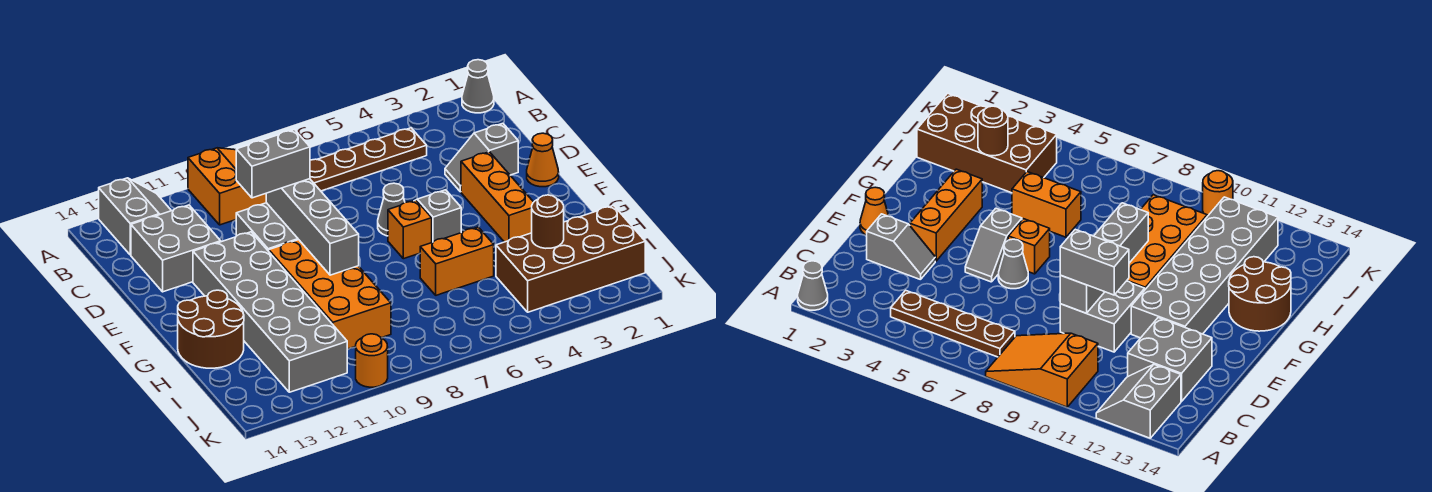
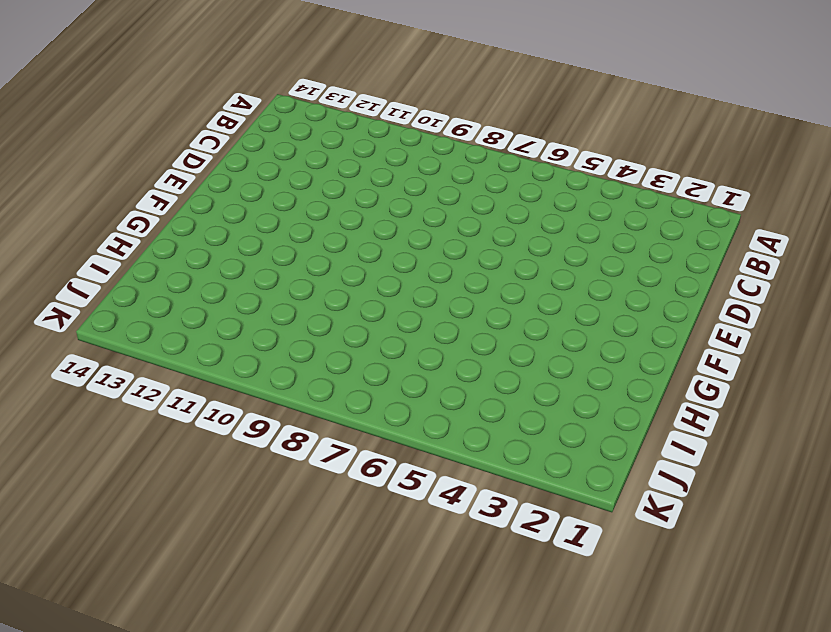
none -> grey 1x1 cone [462,60,494,113]
none -> orange 2x3 slope [188,148,266,225]
none -> grey 2x2 slope [99,178,171,255]

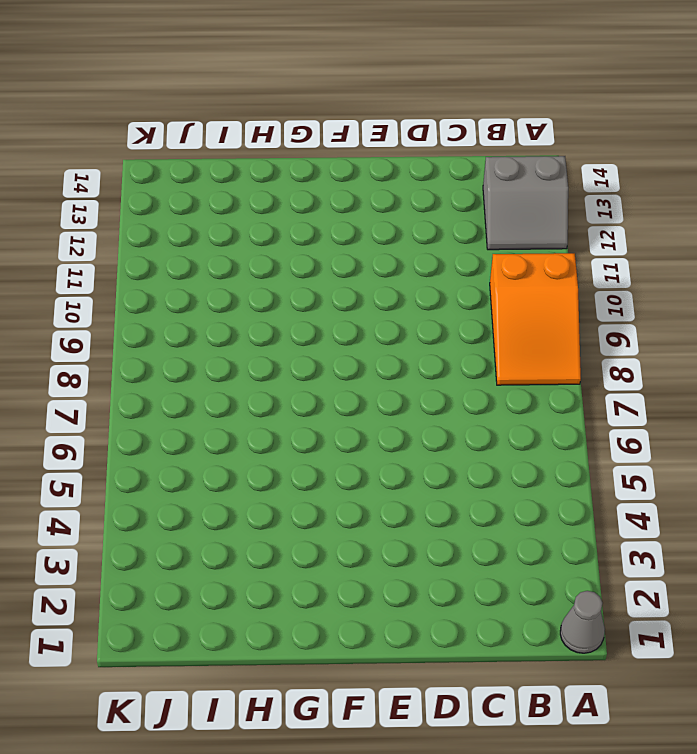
none -> brown 1x4 plate [310,128,427,191]
none -> grey 2x2 brick [131,205,221,292]
none -> grey 1x2 slope [445,123,518,192]

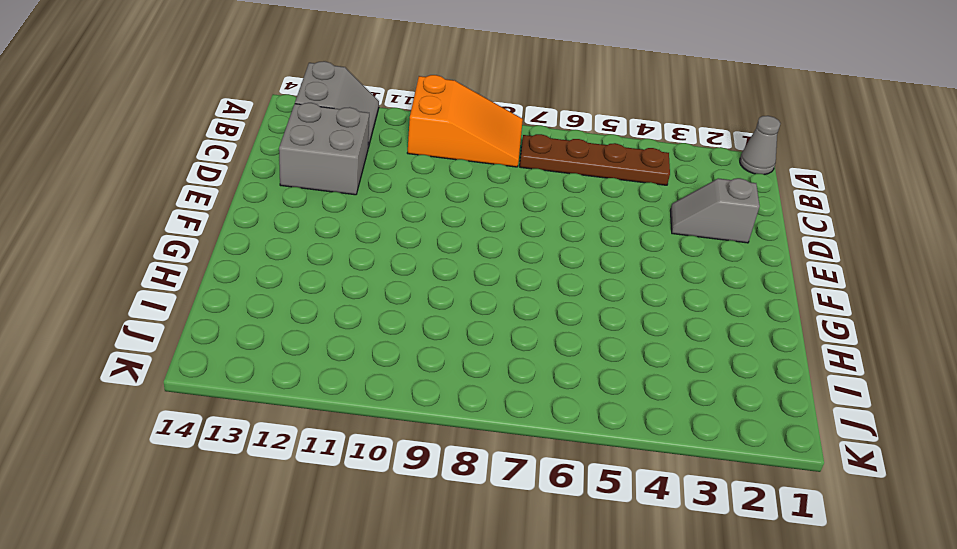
none -> grey 2x2 brick [236,203,299,251]
none -> orange 1x1 cone [527,133,559,187]
none -> orange 1x3 brick [461,152,533,242]

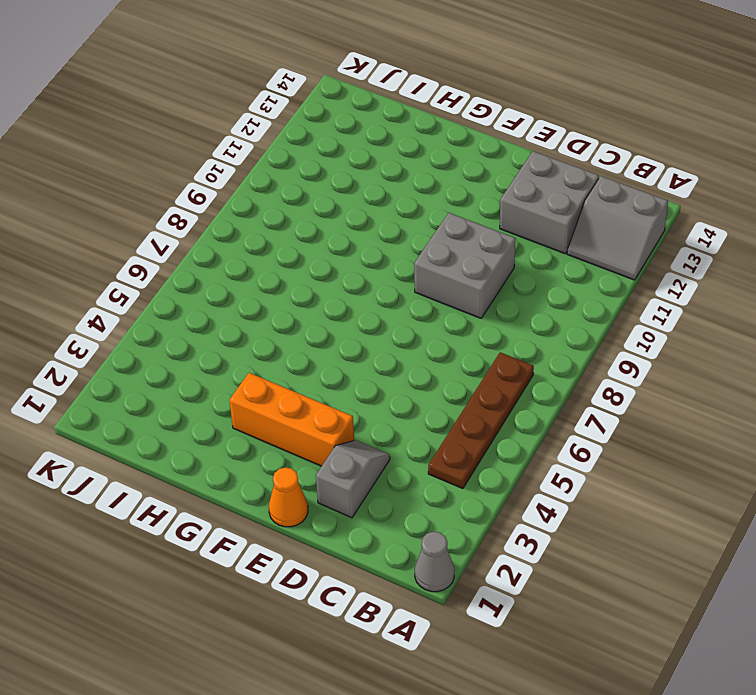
none -> orange 2x3 slope [188,148,266,225]
none -> grey 1x2 slope [417,190,461,242]
none -> grey 1x1 cone [378,183,405,236]

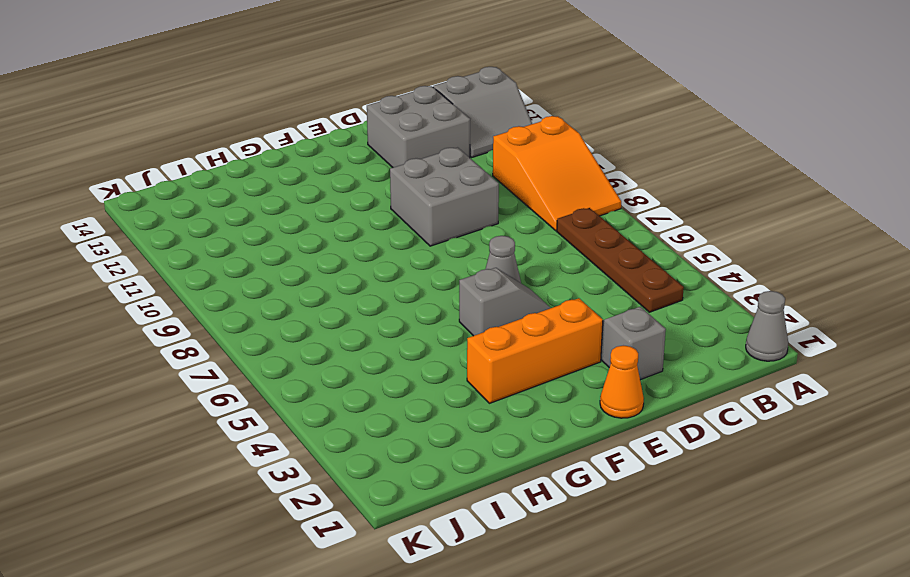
none -> grey 2x6 brick [193,232,347,392]
none -> orange 1x1 brick [388,200,432,259]
none -> orange 2x4 brick [269,240,391,349]

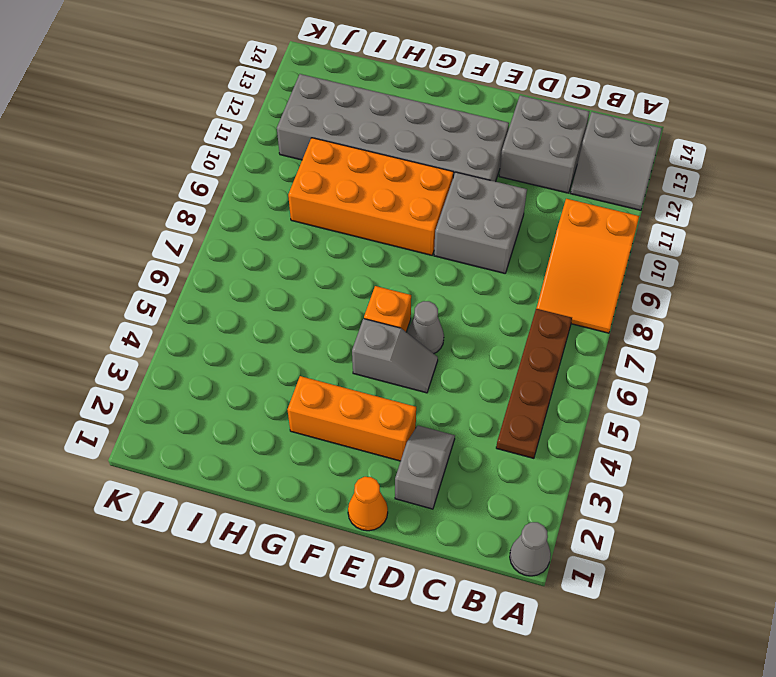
none -> brown 2x2 round brick [178,290,244,368]
none -> orange 1x2 brick [420,227,494,295]
none -> brown 2x4 brick [496,206,645,312]

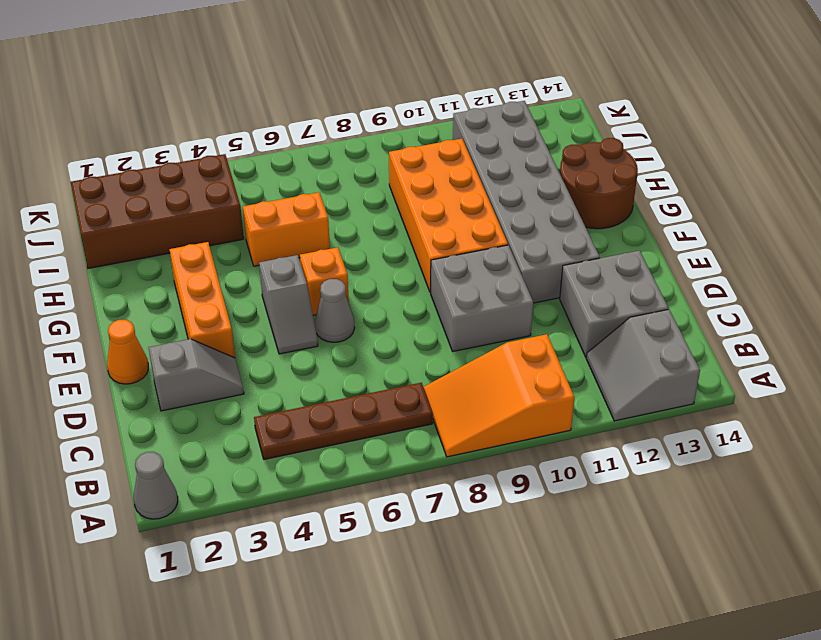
none -> orange 1x1 round brick [356,334,388,387]
none -> grey 1x4 brick [266,179,359,275]
none -> brown 1x1 round brick [532,195,564,248]

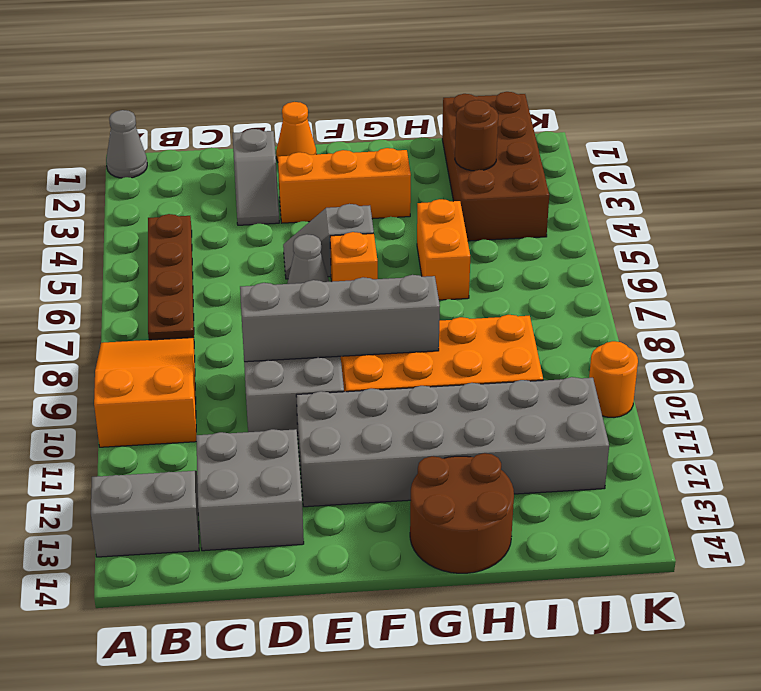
none -> grey 1x2 brick [236,130,310,198]

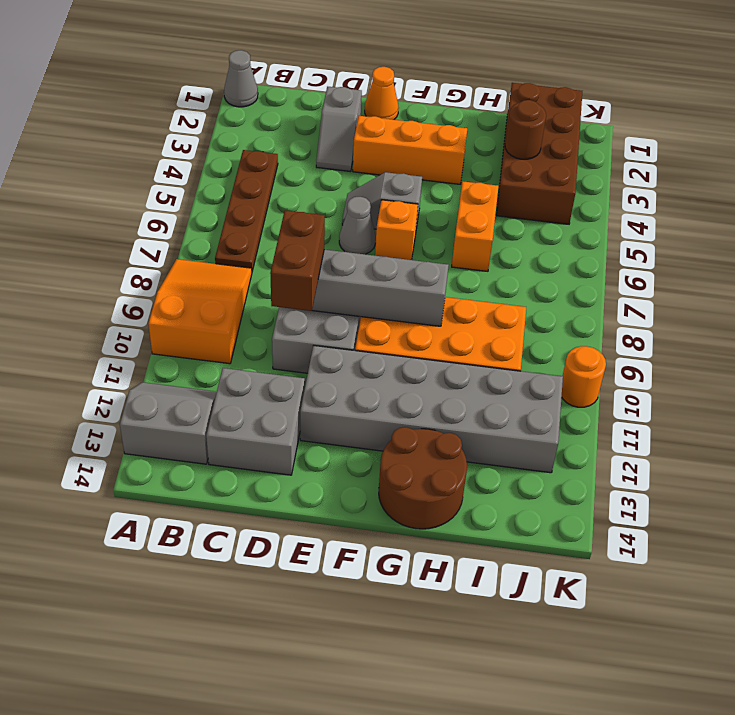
brown 1x2 brick [270,210,325,311] -> grey 1x2 brick [236,130,310,198]

